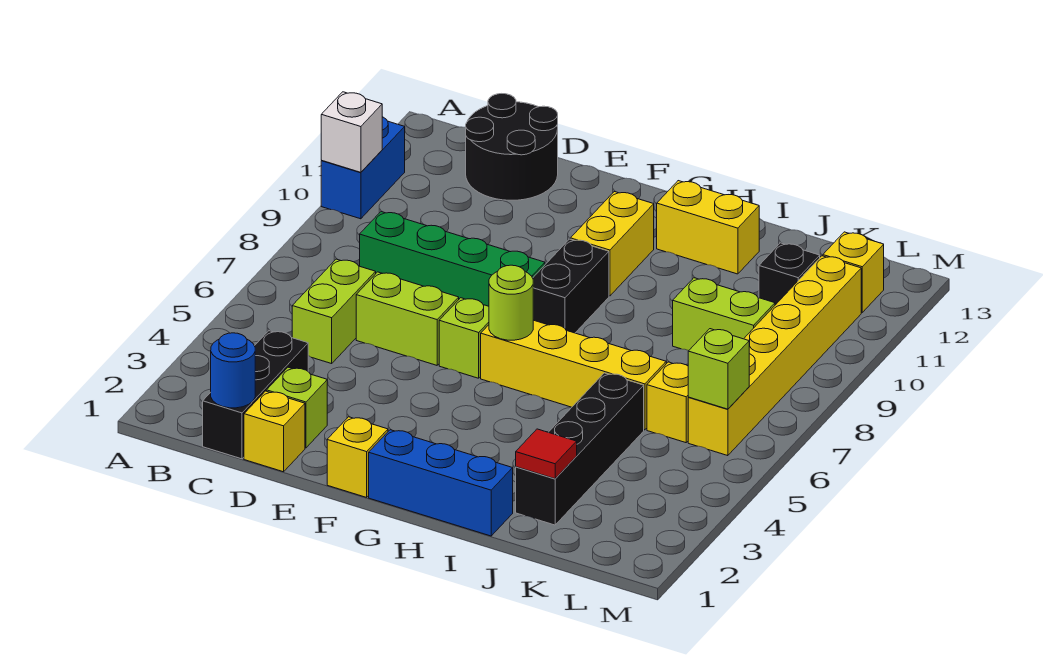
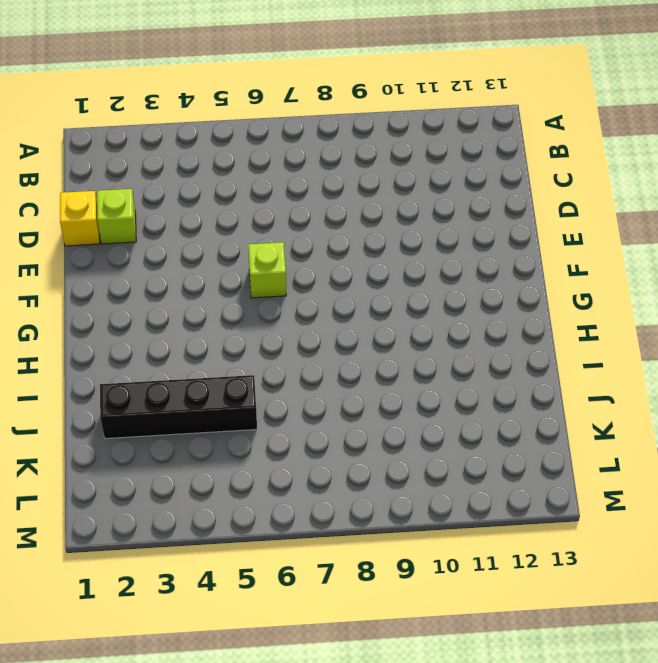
none -> blue 1x2 brick [321,117,405,219]
none -> black 1x3 brick [203,331,308,459]
none -> lime 1x2 brick [292,259,376,364]

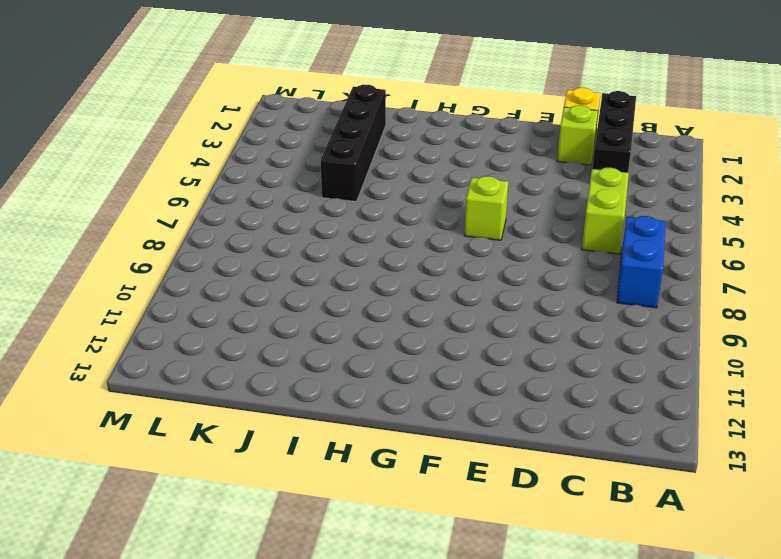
blue 1x2 brick [617,216,666,308] -> blue 1x2 brick moved to [321,117,405,219]
none -> green 1x4 brick [360,212,545,306]
none -> black 2x2 round brick [466,94,558,200]
none -> lime 1x2 brick [356,272,459,365]

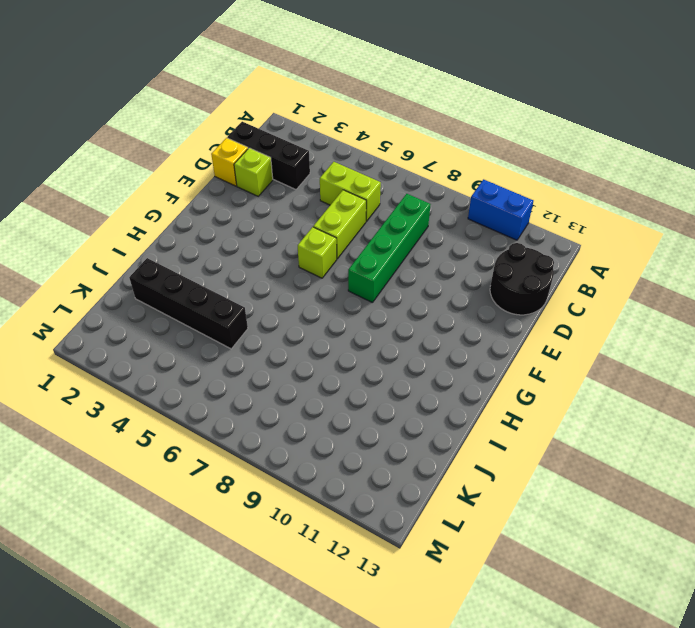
none -> yellow 1x1 brick [327,417,388,497]
none -> blue 1x3 brick [369,430,513,536]
none -> yellow 1x4 brick [481,320,666,430]

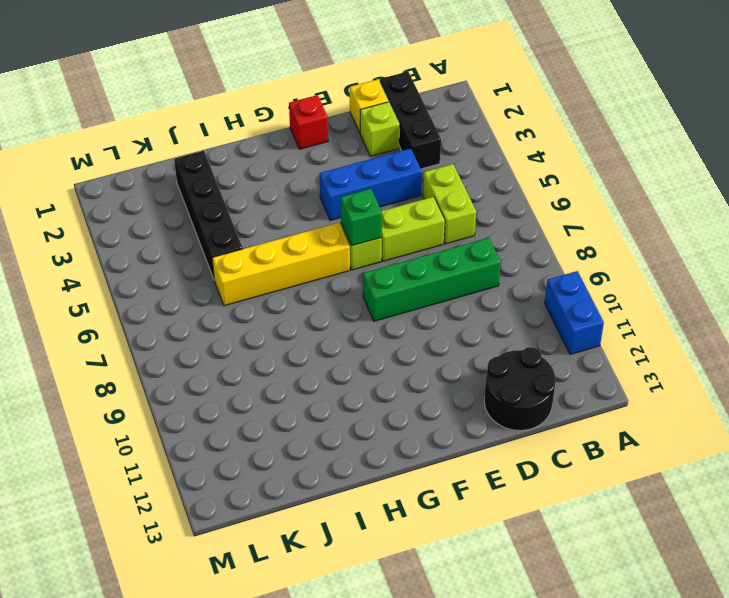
blue 1x3 brick [320,149,422,221] -> blue 1x3 brick moved to [369,430,513,536]
red 1x1 brick [289,95,328,149] -> yellow 1x1 brick [327,417,388,497]
green 1x1 brick [341,189,382,246] -> none
none -> black 1x2 brick [533,239,609,333]
none -> yellow 1x2 brick [570,192,654,296]
none -> yellow 1x2 brick [657,181,759,274]

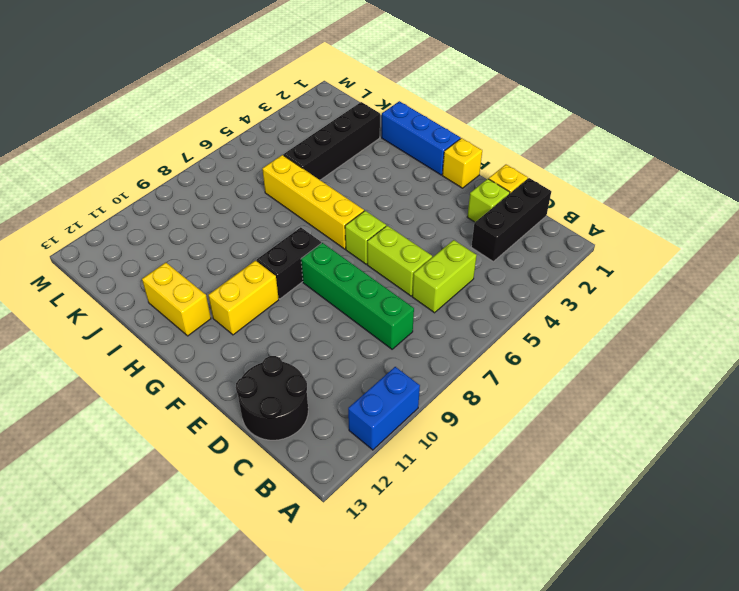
none -> lime 1x2 brick [673,278,775,350]
none -> yellow 1x1 brick [647,362,689,443]
none -> black 1x1 brick [759,243,820,305]

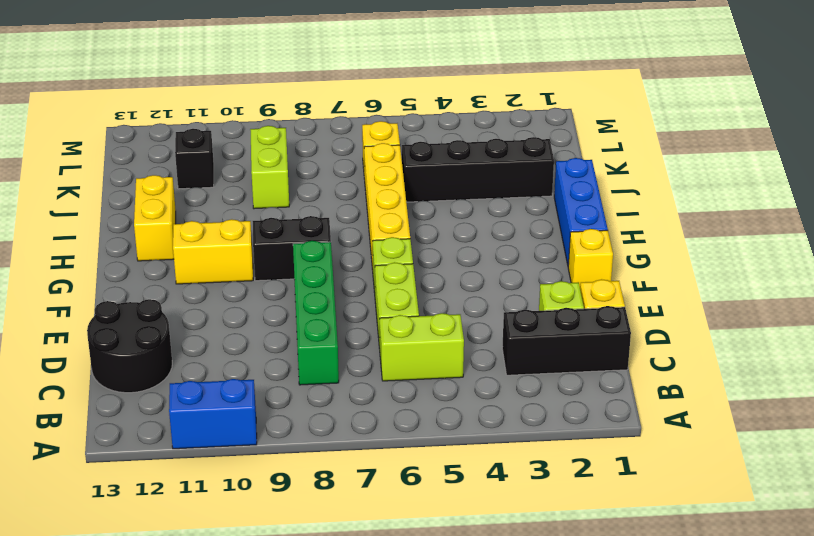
none -> yellow 1x6 brick [688,256,861,456]
none -> yellow 1x1 brick [823,232,884,312]
none -> white 1x1 brick [321,92,382,172]

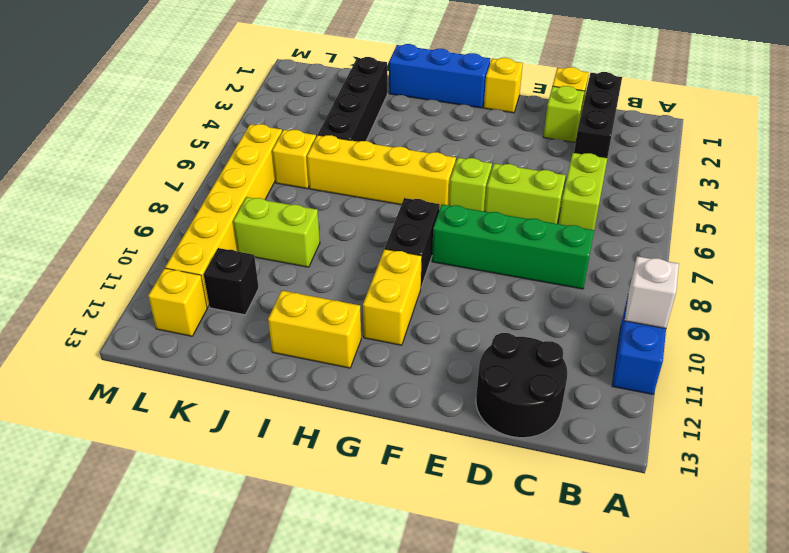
none -> blue 1x1 round brick [211,333,255,408]
none -> lime 1x1 round brick [489,265,533,340]
none -> red 1x1 tile [516,429,577,479]

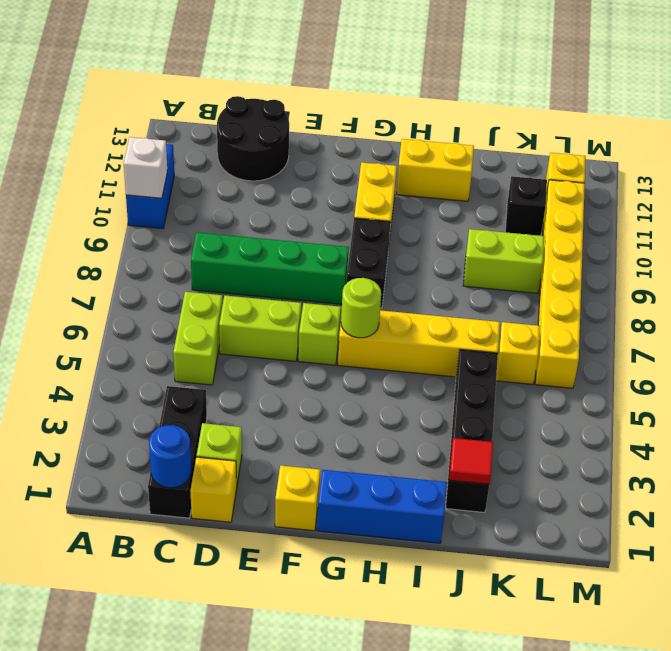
none -> lime 1x1 brick [688,329,749,409]

